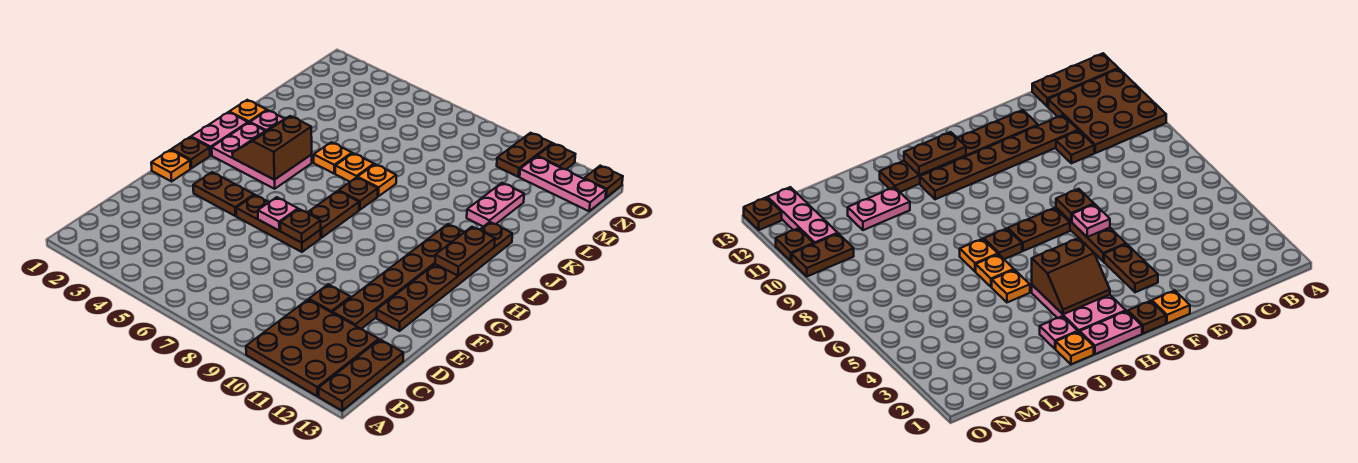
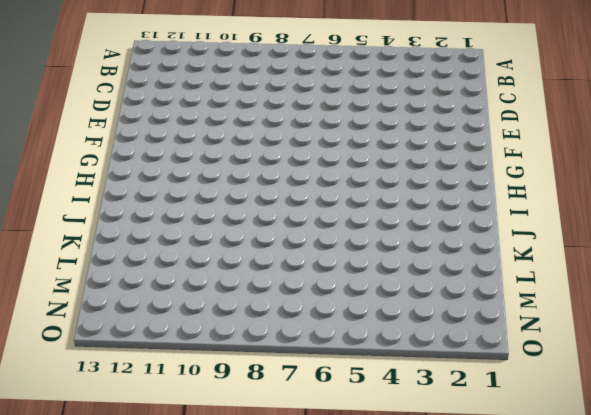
none -> brown 3x3 plate [246,300,379,396]
none -> brown 1x3 plate [319,340,403,411]
none -> brown 1x1 plate [309,284,351,313]

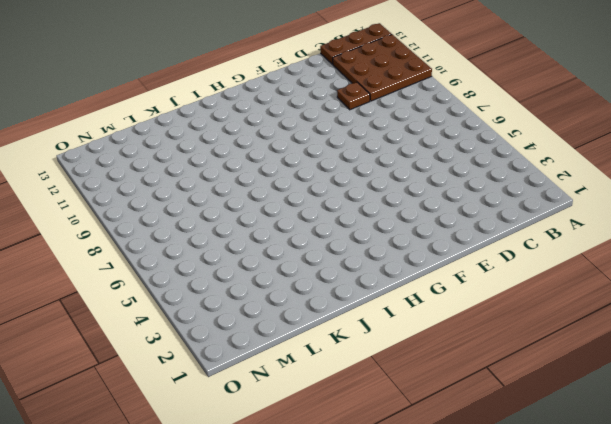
none -> brown 1x6 plate [333,224,464,329]
none -> brown 1x6 plate [377,222,512,331]
none -> orange 1x1 plate [151,150,191,181]

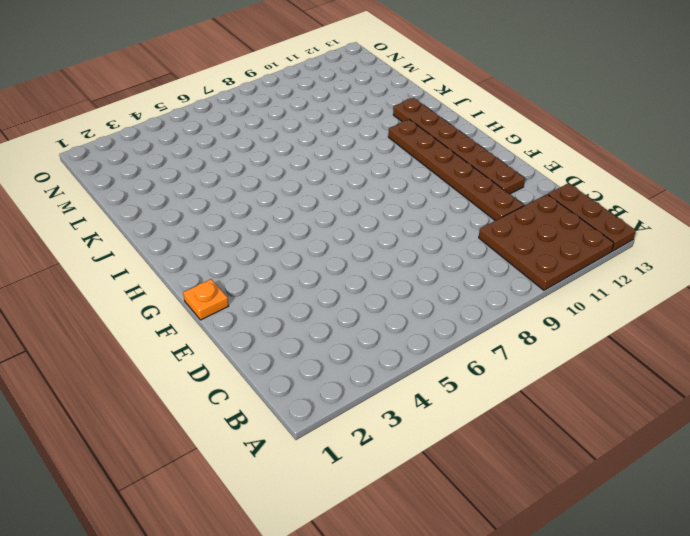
none -> brown 1x1 plate [309,284,351,313]
none -> brown 1x2 plate [193,172,254,216]
none -> brown 1x3 plate [236,195,321,252]

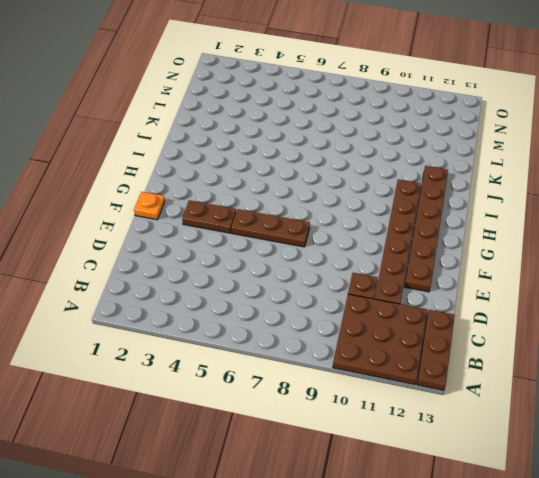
none -> brown 1x1 plate [171,137,210,168]
none -> brown 1x2 plate [307,191,359,238]
none -> pink 1x2 plate [191,112,248,155]

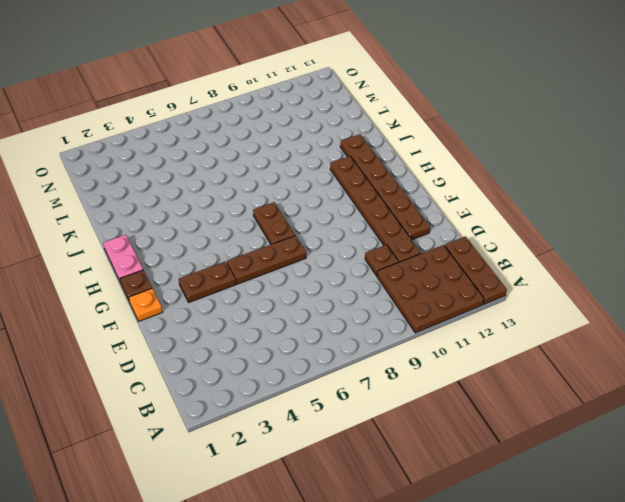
none -> pink 2x3 plate [212,123,312,189]
none -> brown 1x1 plate [339,177,378,210]
none -> orange 1x1 plate [229,100,267,123]

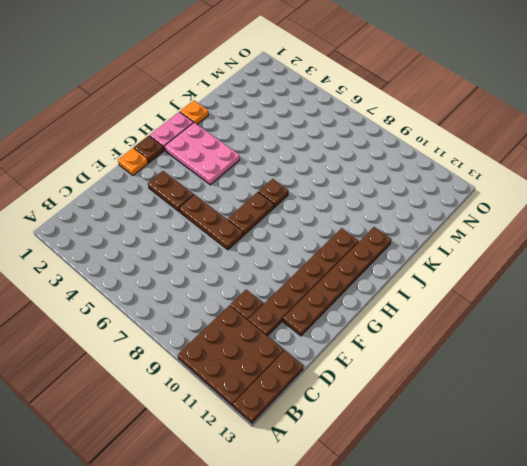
none -> pink 1x1 plate [250,110,284,131]
none -> orange 1x1 plate [314,142,352,173]
none -> orange 1x1 plate [335,153,374,182]

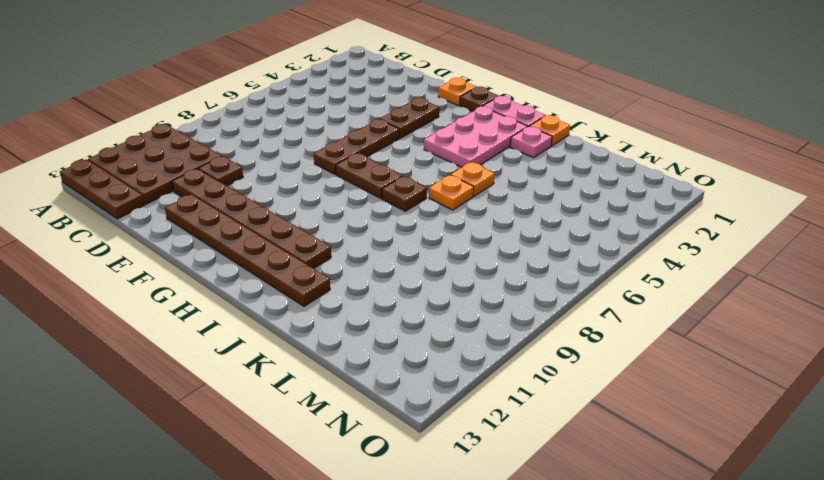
none -> orange 1x1 plate [357,164,396,196]
none -> pink 1x2 plate [467,183,524,227]
none -> brown 1x2 plate [497,133,552,177]

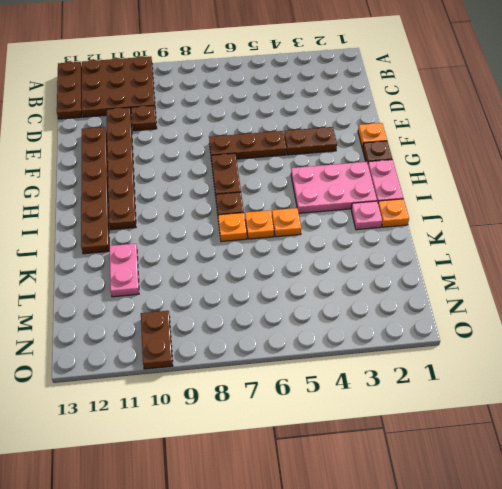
none -> pink 1x3 plate [520,156,606,211]
none -> brown 1x1 plate [537,144,575,169]
none -> brown 1x1 plate [584,166,623,198]

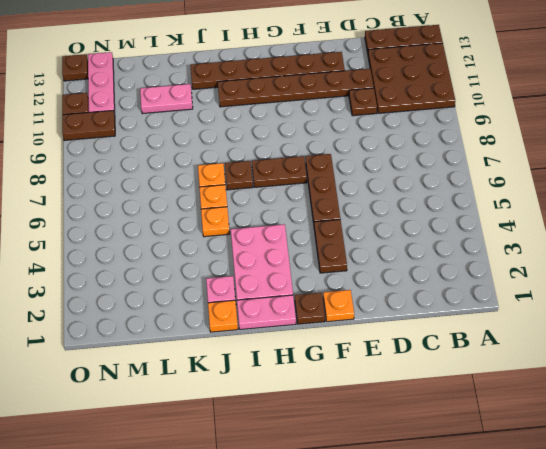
none -> pink 1x1 plate [258,197,298,230]
none -> brown 1x1 plate [280,209,321,243]
none -> brown 2x2 slope [232,116,312,180]

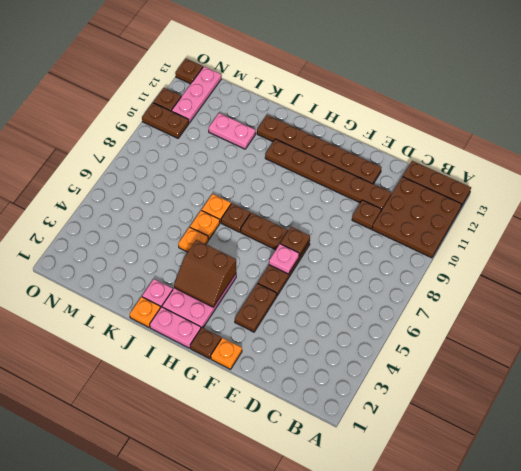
none -> brown 1x2 plate [435,227,495,276]

